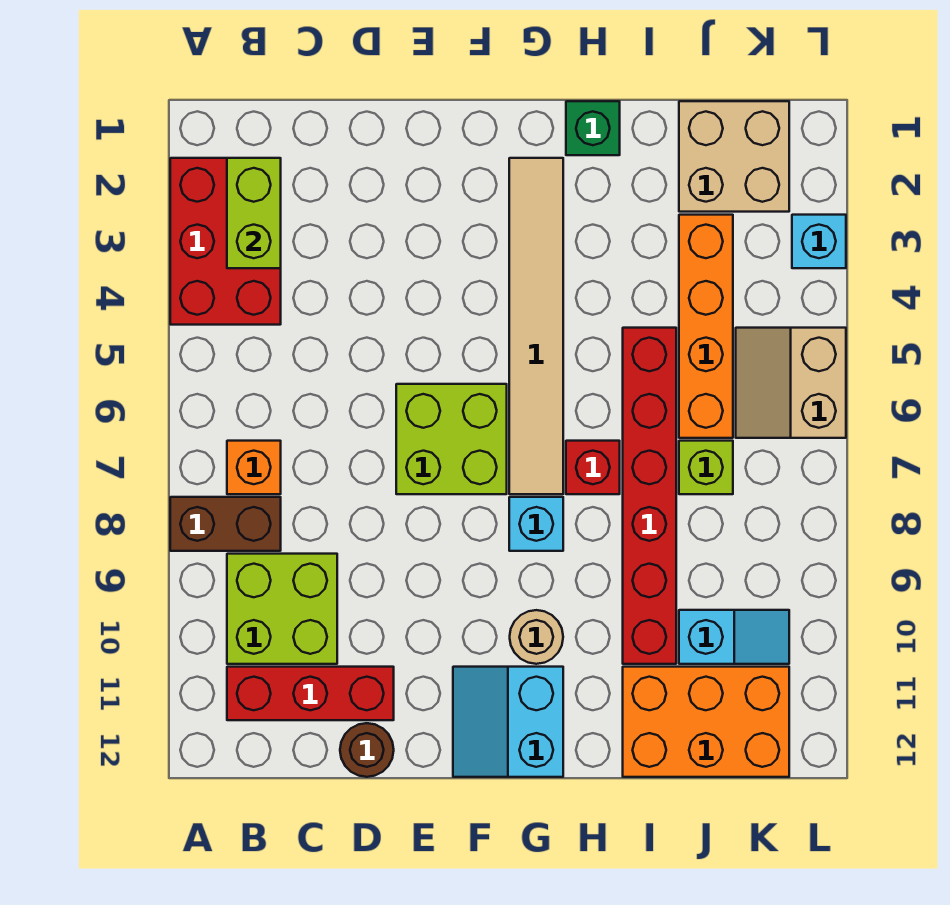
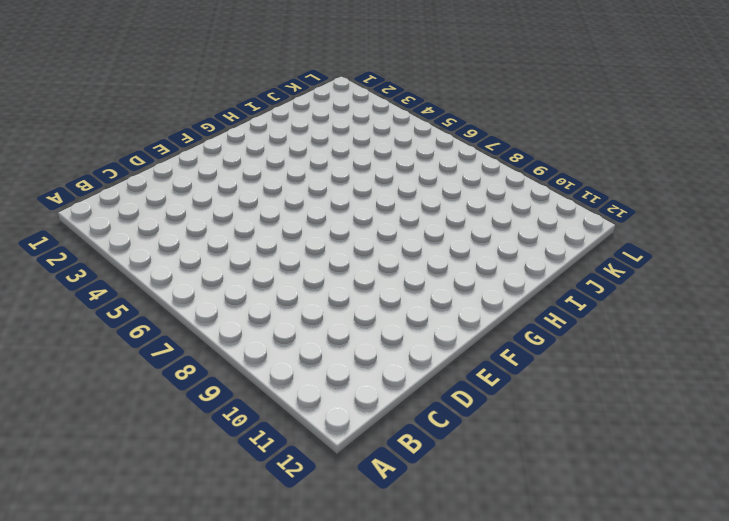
none -> red 2x3 brick [170,158,281,325]
none -> brown 1x2 brick [170,497,281,551]
none -> orange 1x1 brick [227,441,281,494]

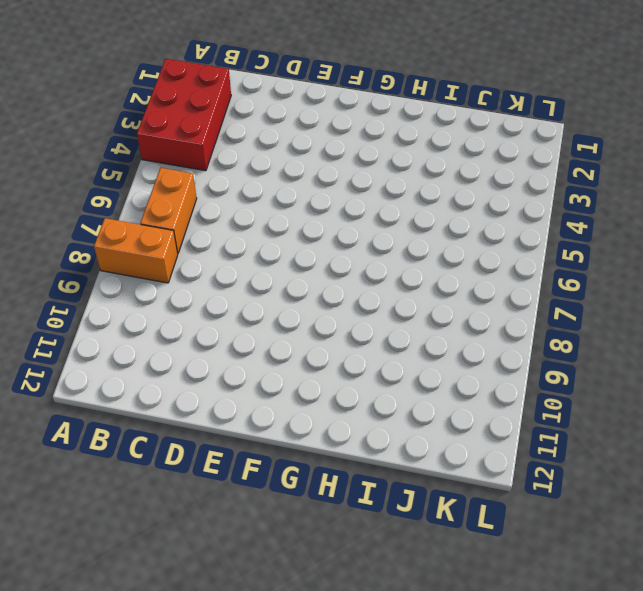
orange 1x2 brick [94,218,178,283] -> brown 1x2 brick [170,497,281,551]
orange 1x2 brick [140,168,197,253] -> orange 1x1 brick [227,441,281,494]
none -> lime 2x2 brick [227,554,337,664]
none -> red 1x3 brick [227,667,394,720]
none -> brown 1x1 round brick [340,723,394,777]

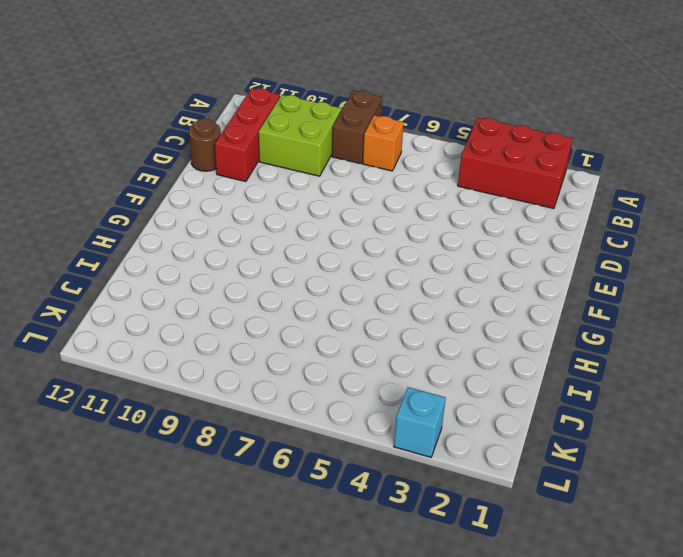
none -> lime 2x2 brick [396,384,507,494]
none -> cyan 2x2 slope [453,667,563,777]
none -> tan 1x6 tile [509,158,563,494]

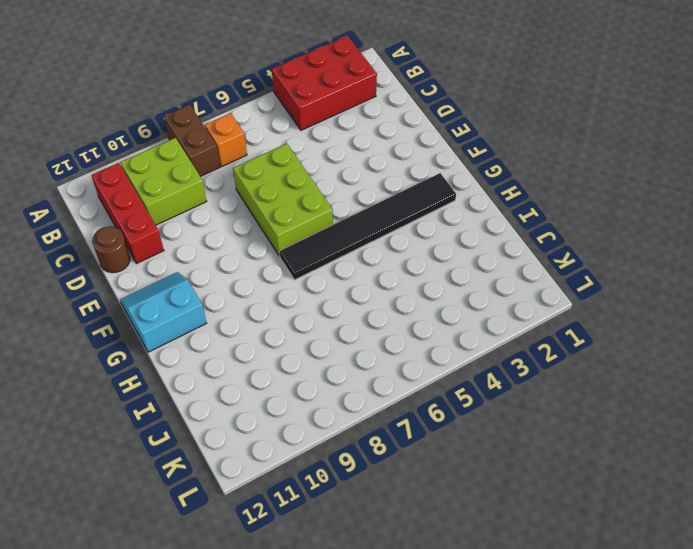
lime 2x3 brick [233,144,333,256] -> lime 2x2 brick [396,384,507,494]
black 1x6 tile [279,173,456,280] -> tan 1x6 tile [509,158,563,494]
none -> cyan 1x1 brick [509,497,563,551]
none -> tan 1x1 round brick [510,610,563,664]
none -> green 1x1 brick [566,101,620,155]

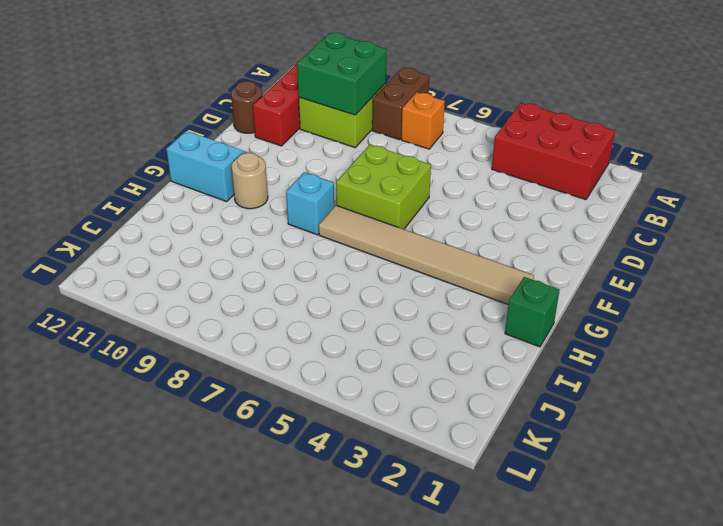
green 2x2 brick [297,33,387,115] -> none
none -> red 1x1 brick [566,441,620,494]
none -> red 1x6 brick [623,328,676,664]
none -> orange 2x3 brick [623,667,789,777]

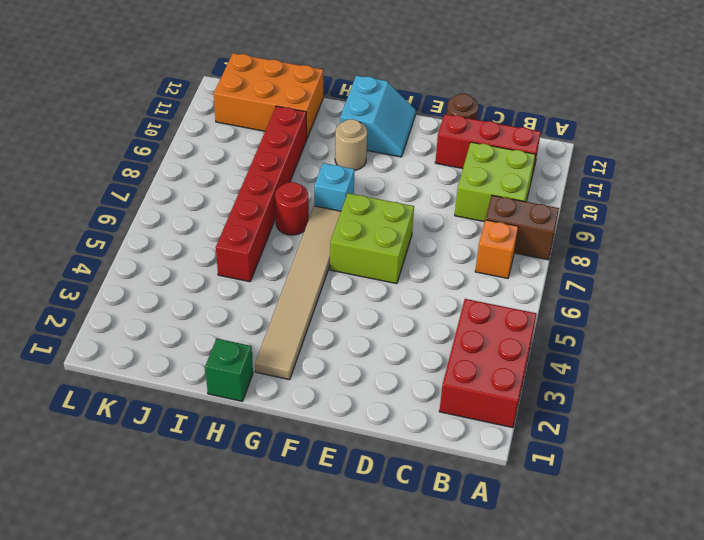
red 1x1 round brick [275,182,309,235] -> red 1x1 brick [566,441,620,494]
none -> tan 2x2 brick [679,101,789,212]
none -> orange 1x4 brick [679,215,733,438]
none -> lime 1x1 brick [679,441,733,494]

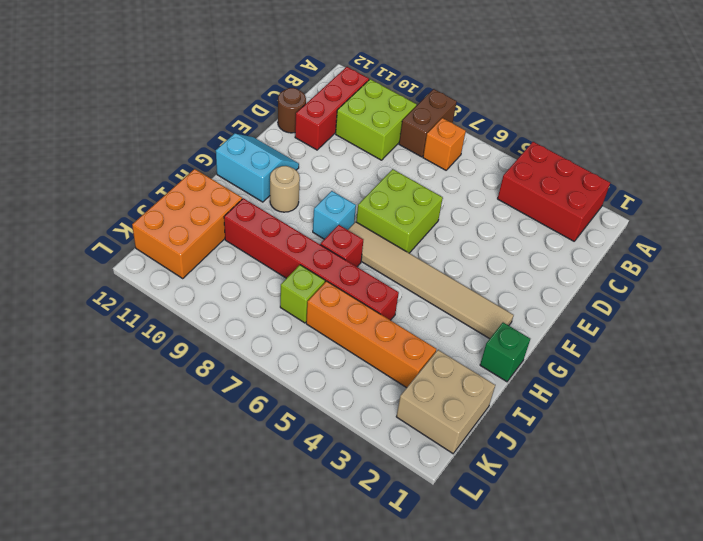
none -> cyan 1x2 slope [679,610,789,664]
none -> tan 2x2 slope [736,328,846,438]
none -> cyan 1x1 brick [792,215,846,268]

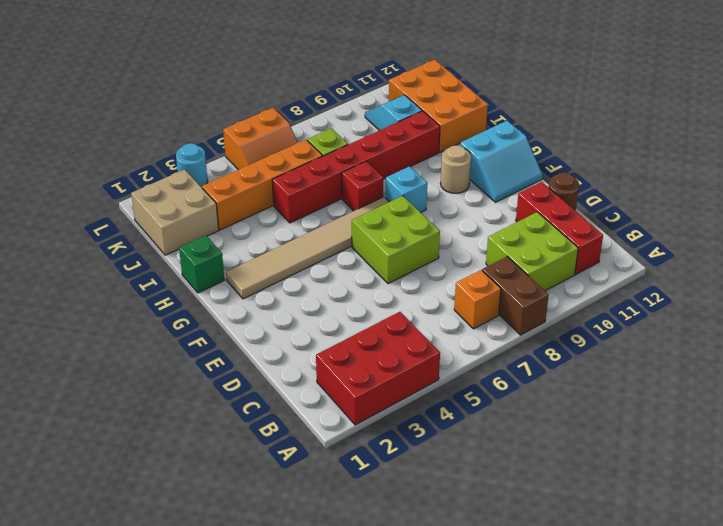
orange 2x2 slope [223,108,298,170] -> tan 2x2 slope [736,328,846,438]
cyan 1x1 round brick [176,143,208,187] -> cyan 1x1 brick [792,215,846,268]
none -> lime 1x2 brick [227,158,281,268]

